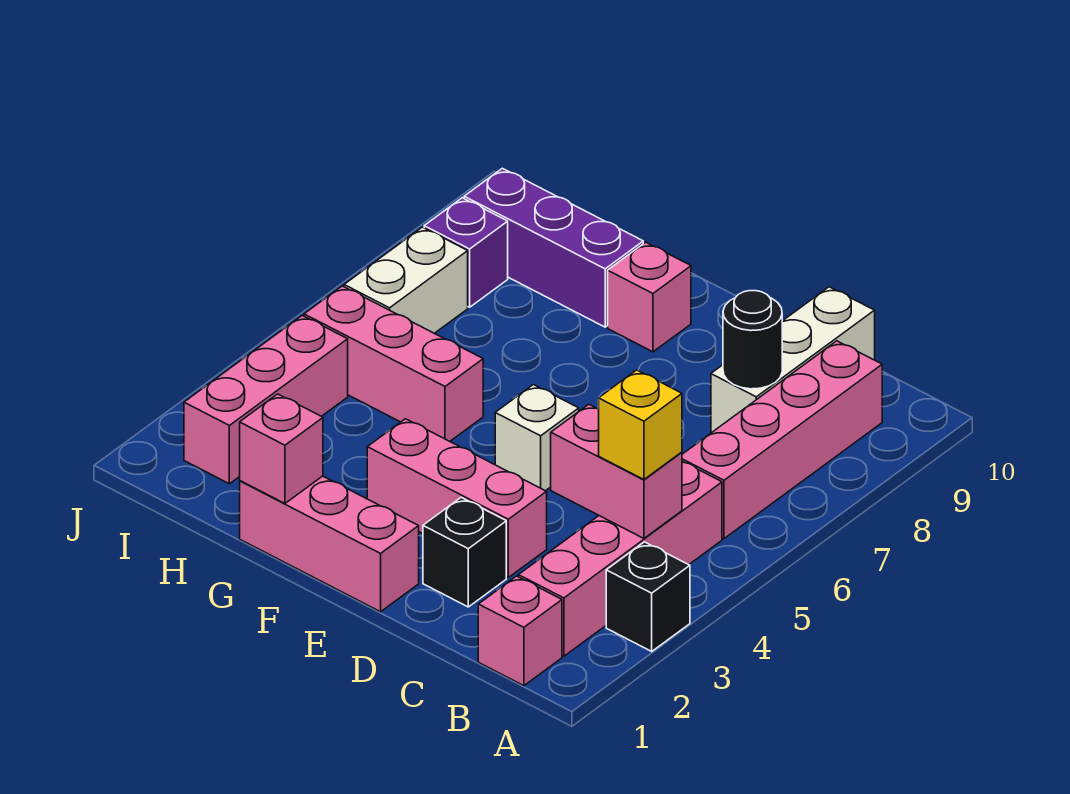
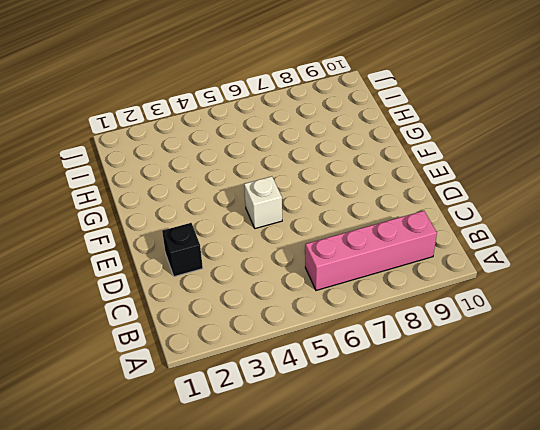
none -> black 1x1 brick [606,542,690,651]
none -> pink 1x1 brick [478,576,562,686]
none -> pink 1x4 brick [518,461,722,656]

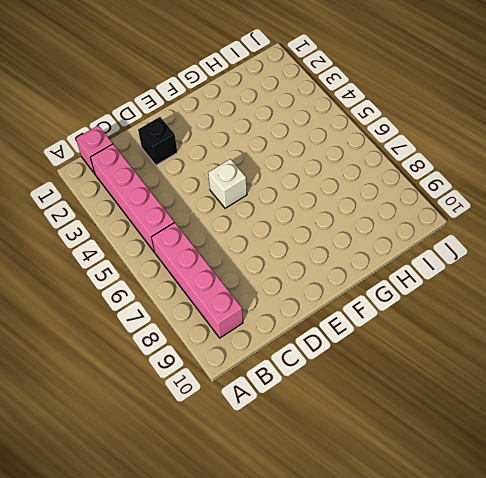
none -> black 1x1 brick [606,542,690,651]
none -> white 1x3 brick [711,287,875,432]
none -> pink 1x3 brick [367,419,547,577]

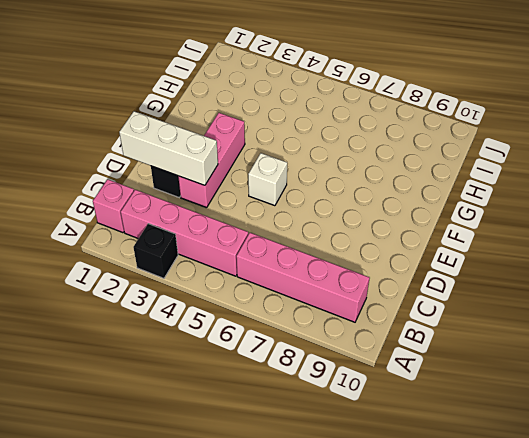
white 1x3 brick [119,111,218,185] -> white 1x3 brick moved to [711,287,875,432]
none -> pink 1x3 brick [240,476,419,612]
none -> pink 1x1 brick [608,242,691,352]
none -> pink 1x3 brick [304,286,483,441]

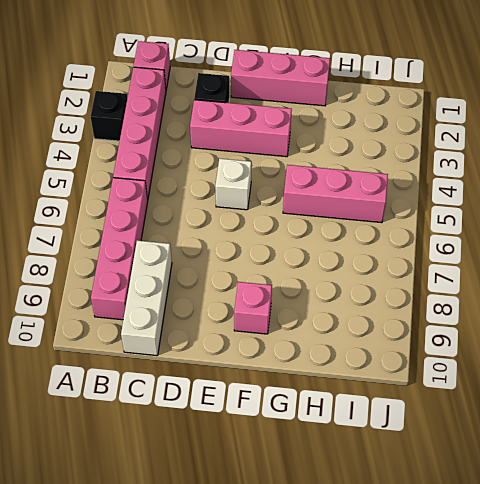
none -> purple 1x3 brick [464,168,643,327]
none -> pink 1x3 brick [184,316,348,484]
none -> white 1x2 brick [344,227,468,333]

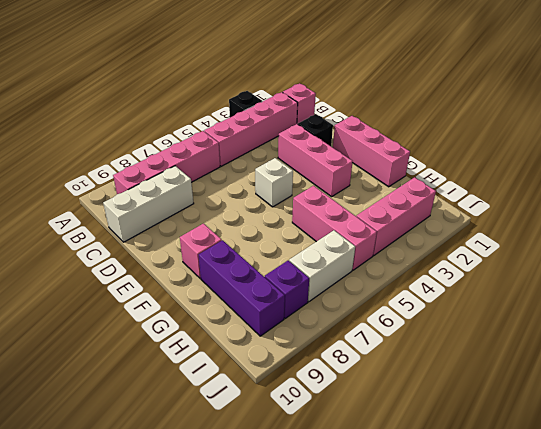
none -> pink 1x2 brick [551,404,682,538]
none -> black 1x1 round brick [723,291,782,389]
none -> pink 1x1 brick [240,394,323,503]

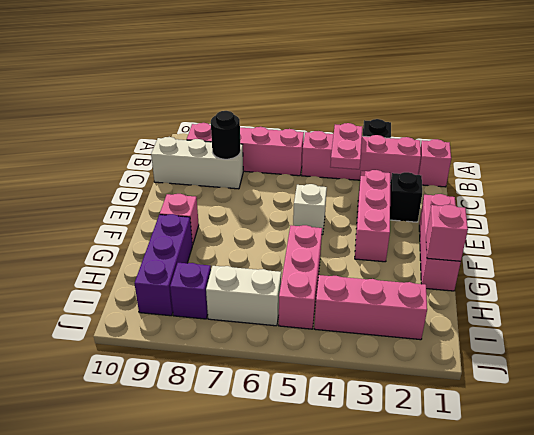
pink 1x2 plate [330,123,362,169] -> pink 1x2 brick [551,404,682,538]
none -> yellow 1x1 brick [598,370,682,479]

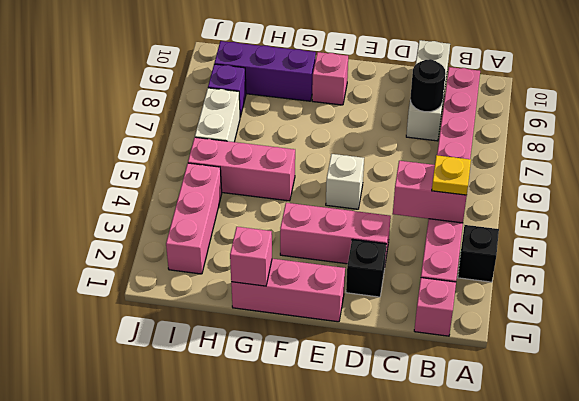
yellow 1x1 plate [432,155,471,195] -> yellow 1x1 brick [598,370,682,479]

